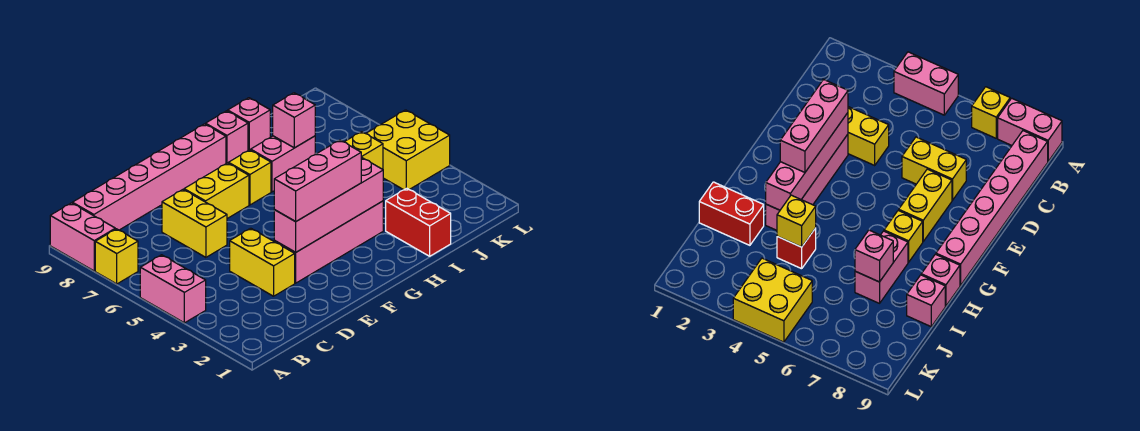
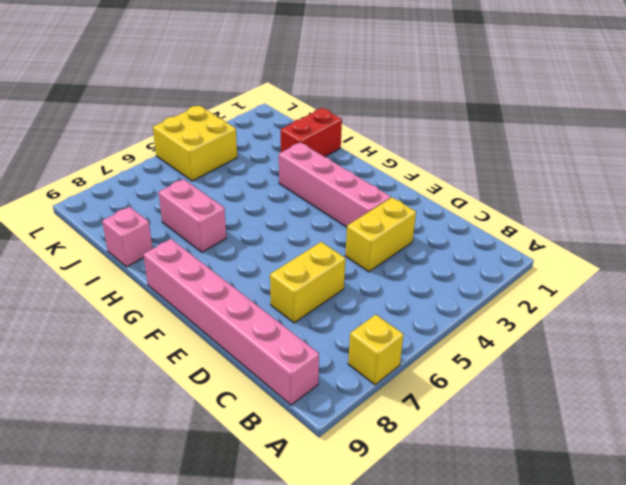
none -> pink 1x2 brick [140,255,206,323]
none -> pink 1x2 brick [50,203,115,271]
none -> yellow 1x2 brick [184,163,249,218]

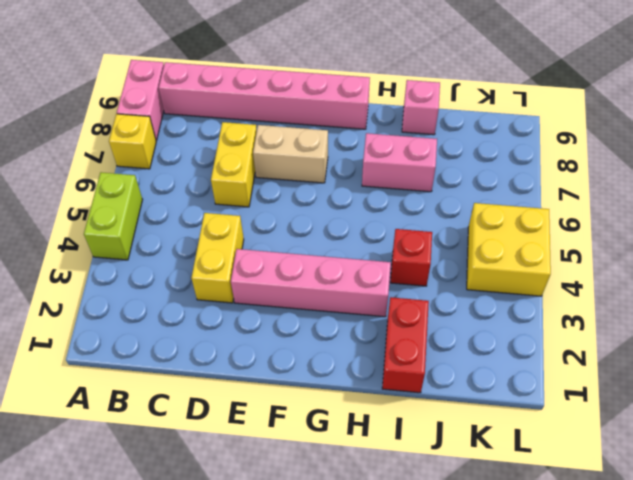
lime 1x2 brick [84,172,143,260] -> pink 1x2 brick [140,255,206,323]
tan 1x2 brick [253,125,328,183] -> yellow 1x2 brick [184,163,249,218]
none -> yellow 1x1 brick [228,150,271,205]
none -> pink 1x1 brick [206,111,248,163]
none -> pink 1x4 brick [274,158,383,252]

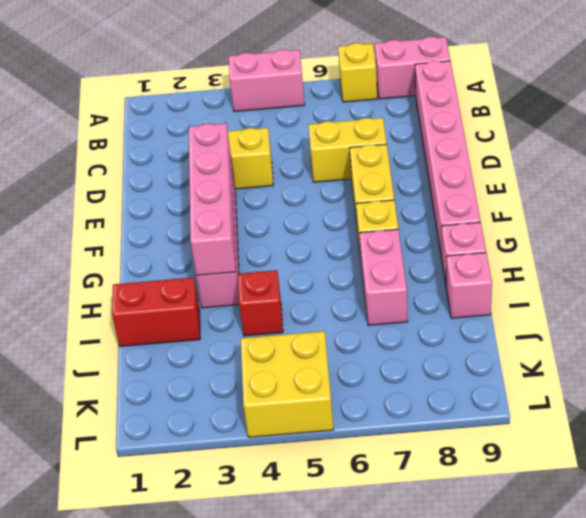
none -> yellow 1x1 brick [345,132,383,169]
none -> pink 1x1 brick [273,93,315,148]
none -> pink 1x3 brick [274,140,361,222]

